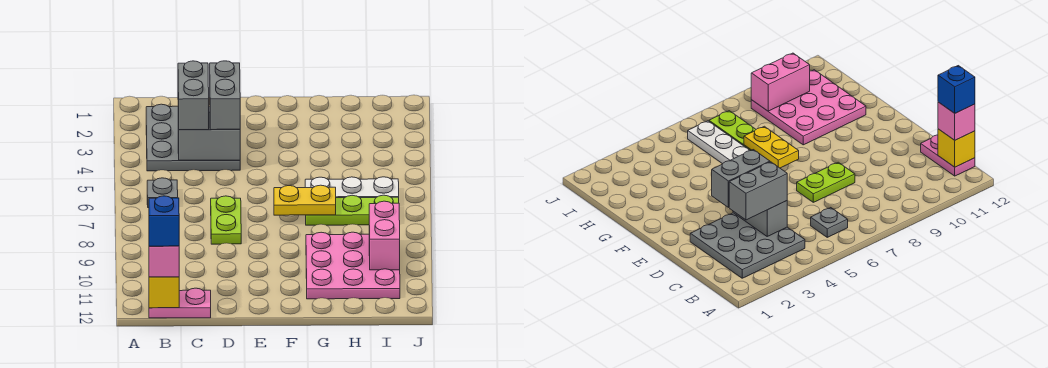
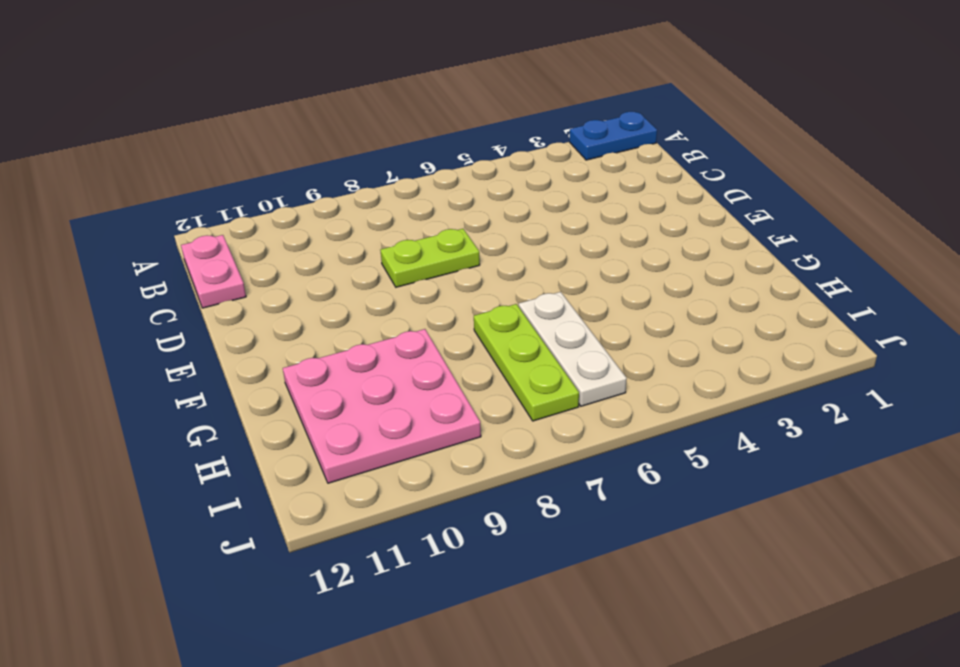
blue 1x2 plate [570,112,657,160] -> none
none -> grey 3x3 plate [146,104,240,171]
none -> grey 1x1 plate [147,178,178,208]
none -> yellow 1x1 brick [149,277,179,308]

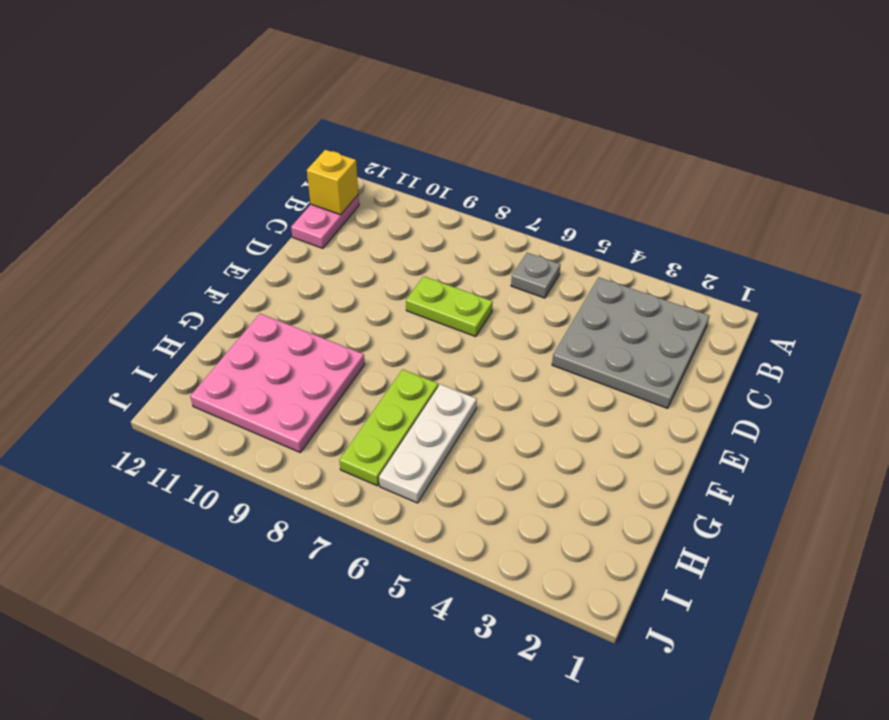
none -> grey 1x2 brick [178,112,240,160]
none -> yellow 1x2 plate [274,185,336,215]
none -> pink 1x2 brick [369,201,400,270]

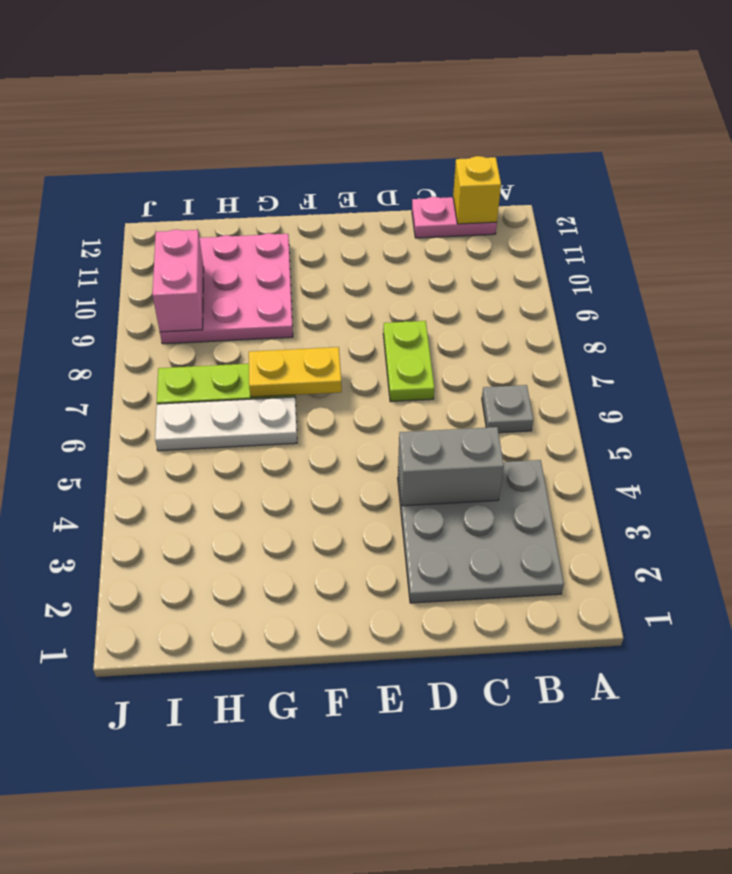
none -> pink 1x1 brick [149,246,179,277]
none -> grey 1x2 brick [178,61,209,130]
none -> grey 1x2 brick [210,61,240,130]

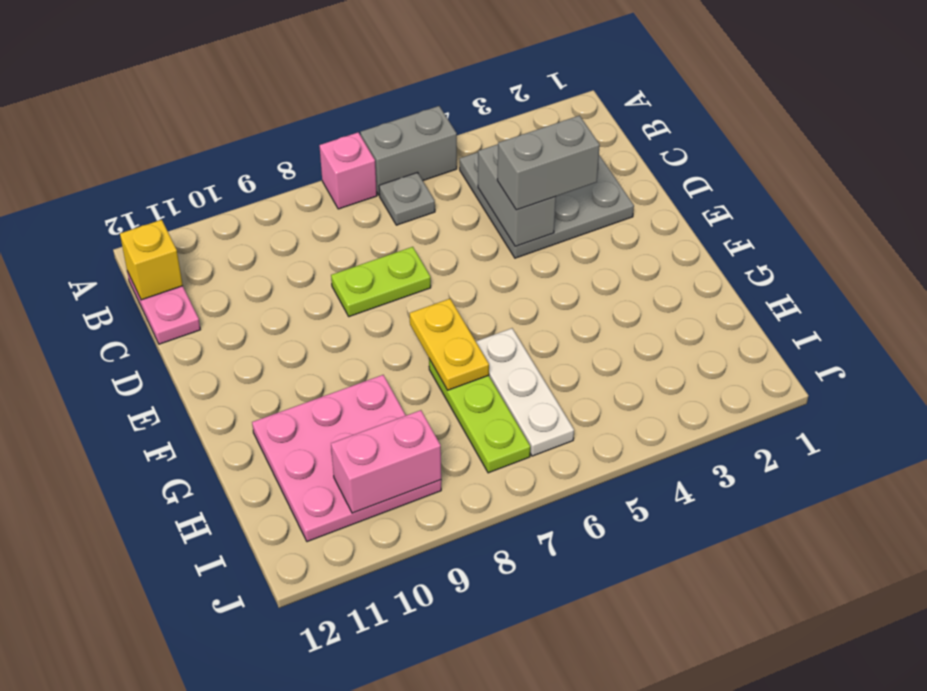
grey 1x2 brick [361,106,457,195] -> grey 1x2 brick moved to [178,61,209,130]
pink 1x1 brick [319,132,377,209] -> pink 1x1 brick moved to [149,246,179,277]
none -> blue 1x1 brick [149,196,179,246]

